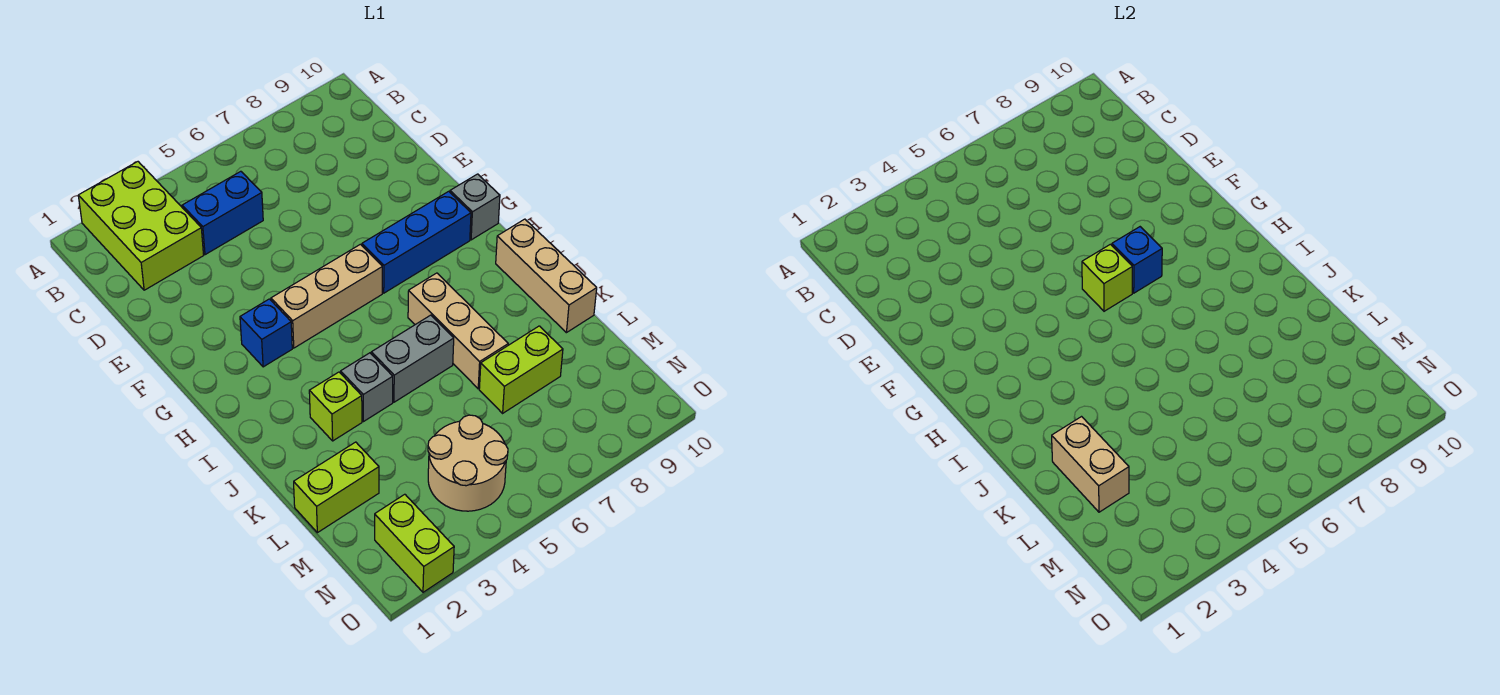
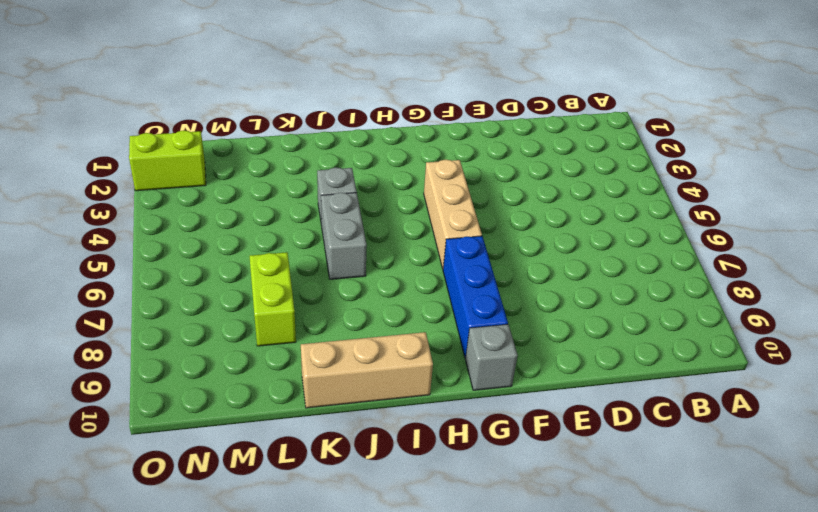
none -> lime 2x3 brick [78,162,204,290]
none -> blue 1x2 brick [182,171,263,255]
none -> blue 1x1 brick [240,299,292,367]

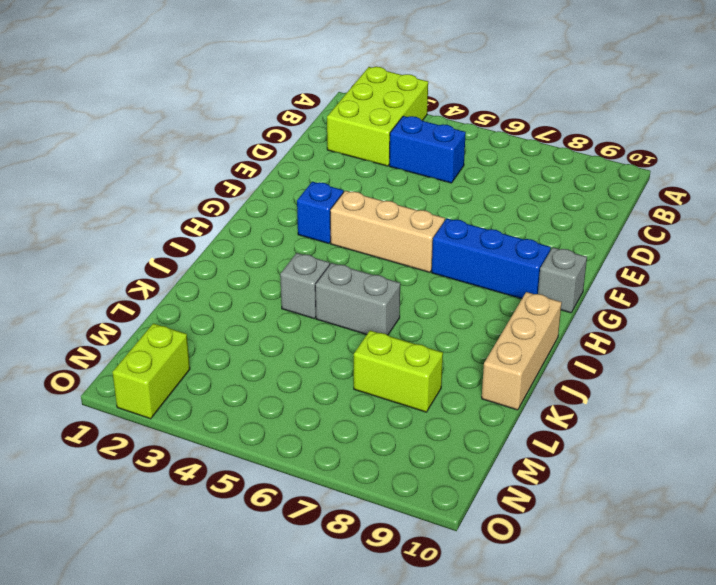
none -> tan 1x3 brick [408,273,508,389]
none -> lime 1x1 brick [309,372,362,441]
none -> lime 1x2 brick [294,442,379,533]

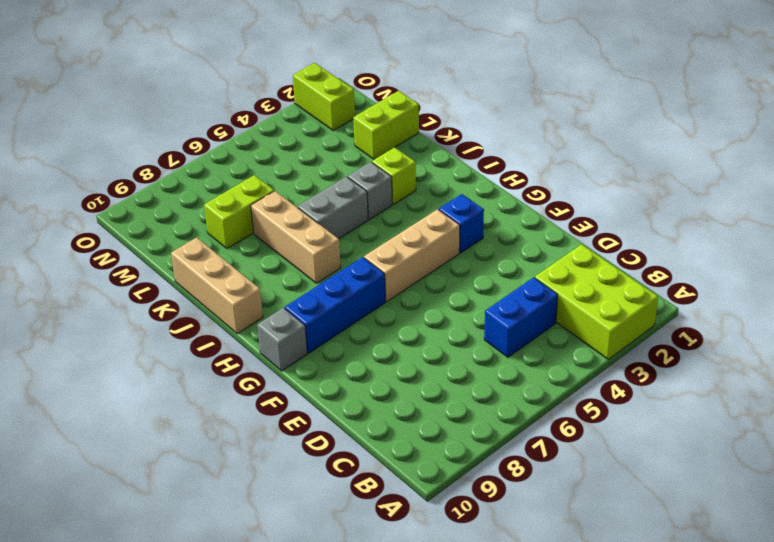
none -> tan 2x2 round brick [428,415,508,511]
none -> lime 1x1 brick [1082,244,1132,311]
none -> blue 1x1 brick [1112,227,1162,293]

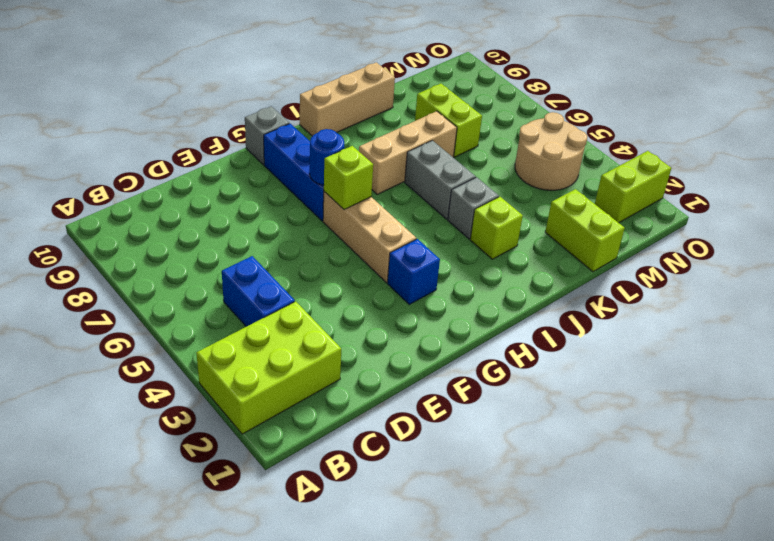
blue 1x1 round brick [310,129,344,185] -> blue 1x1 brick [1112,227,1162,293]
none -> tan 1x2 brick [1052,417,1129,512]

